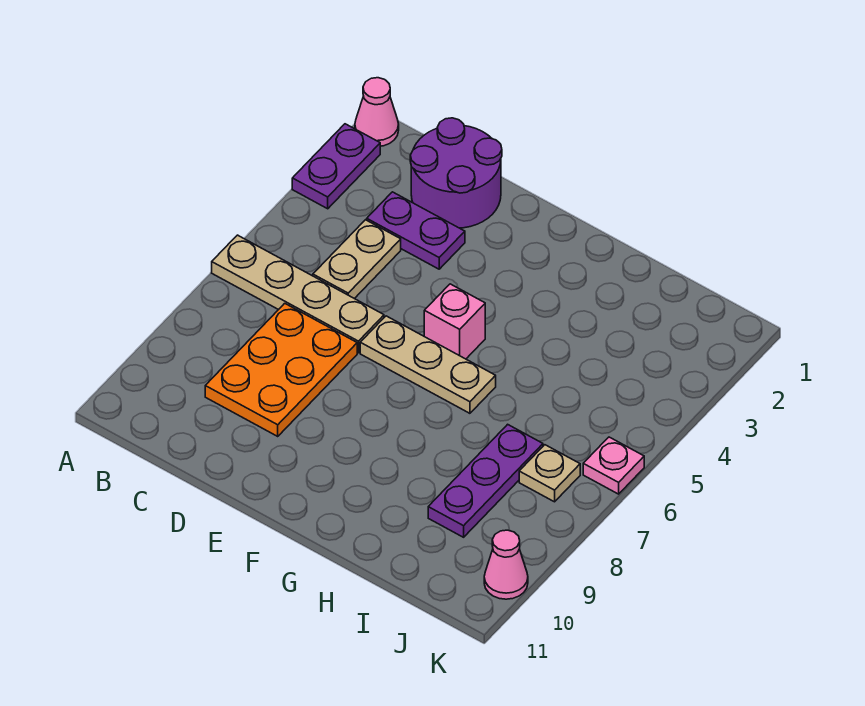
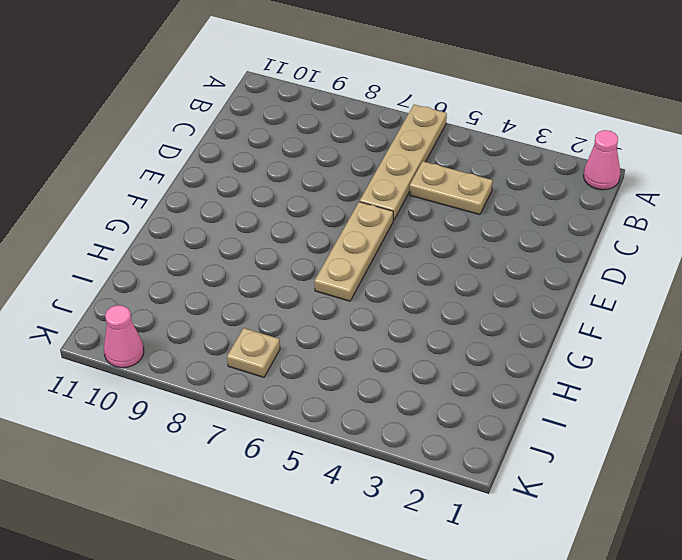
none -> purple 1x2 plate [292,124,380,209]
none -> purple 2x2 round brick [410,118,502,228]
none -> purple 1x2 plate [367,192,465,269]

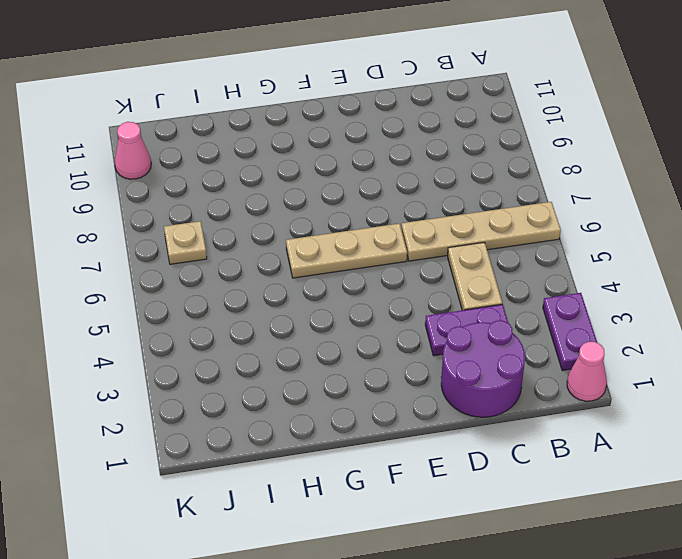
none -> orange 2x3 plate [205,303,357,436]
none -> pink 1x1 brick [424,284,485,359]
none -> purple 1x3 plate [428,424,543,537]

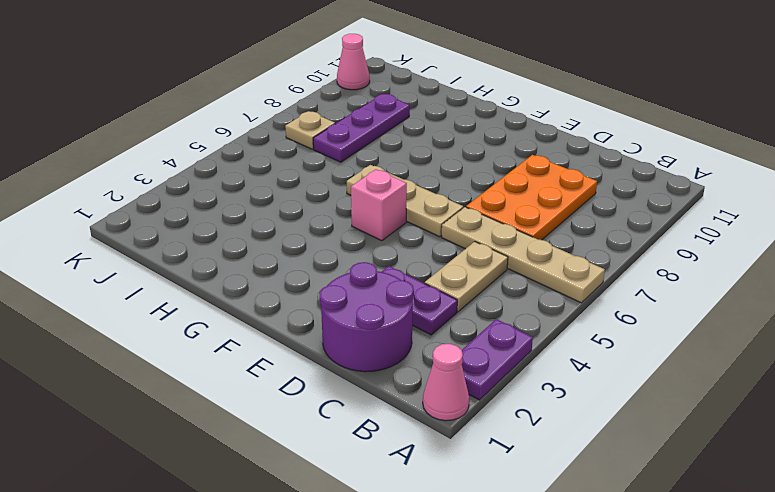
none -> pink 1x1 plate [583,437,644,494]

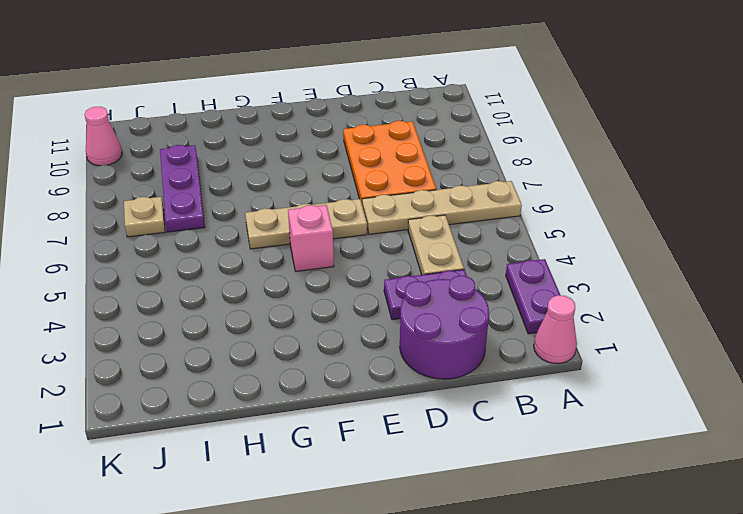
none -> pink 1x1 plate [583,437,644,494]

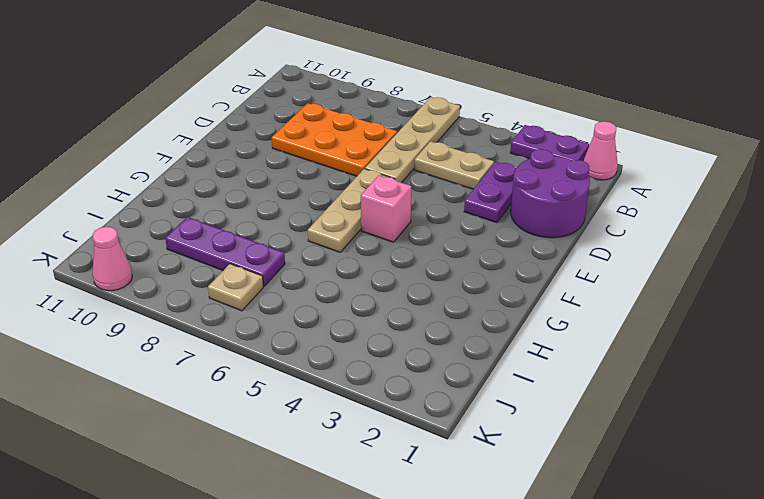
none -> pink 1x1 plate [583,437,644,494]

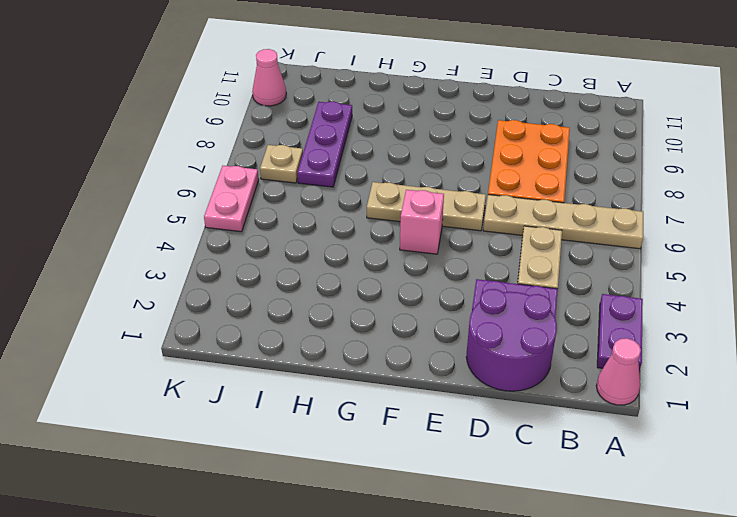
pink 1x2 plate [204,166,259,232] -> pink 1x1 plate [583,437,644,494]

